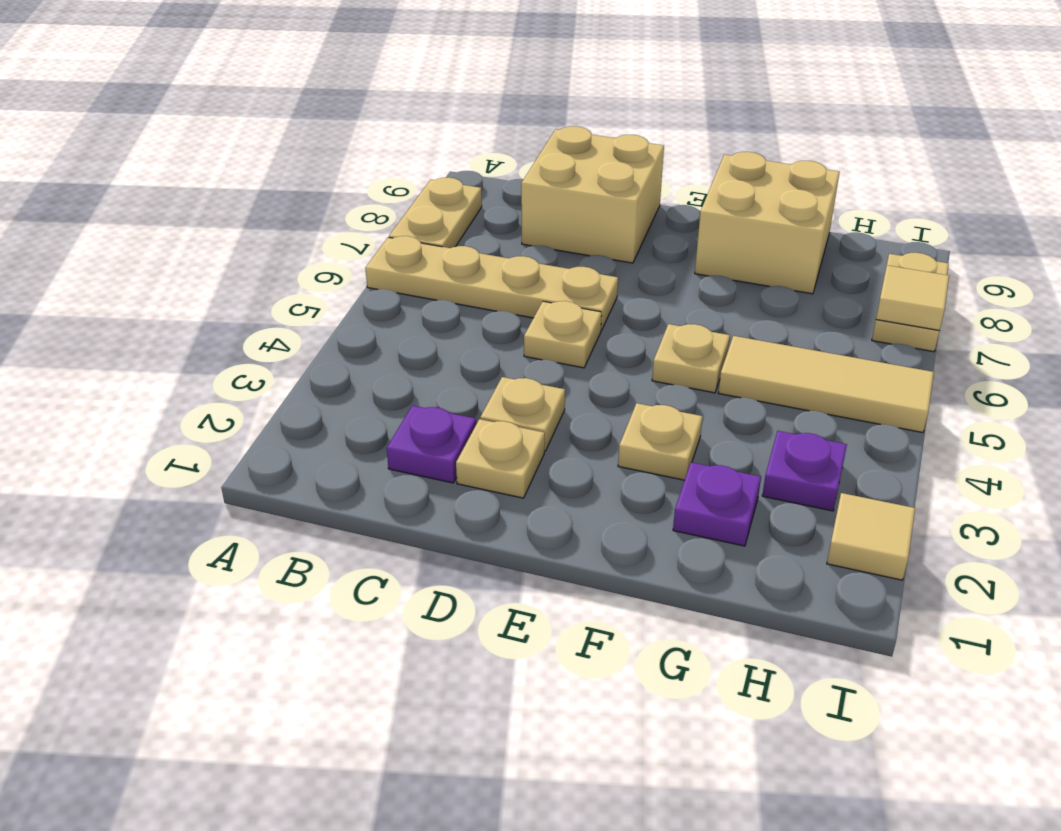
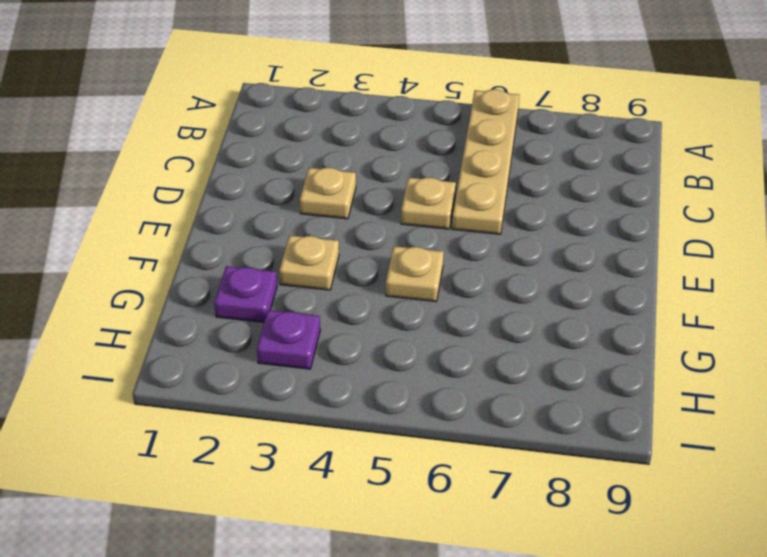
none -> tan 1x2 plate [389,177,482,248]
none -> purple 1x1 plate [387,406,476,483]
none -> tan 2x2 brick [521,126,664,263]

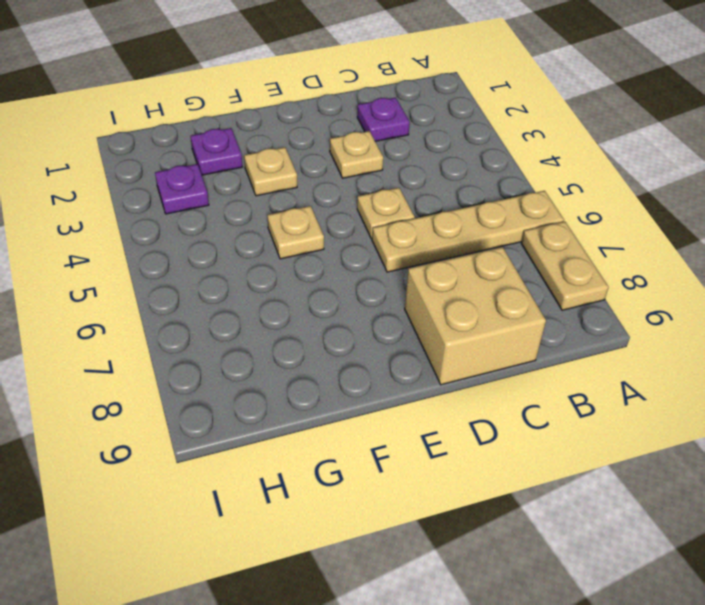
none -> tan 1x1 plate [456,419,545,498]
none -> tan 2x2 brick [695,152,840,294]
none -> tan 1x3 tile [718,336,934,433]

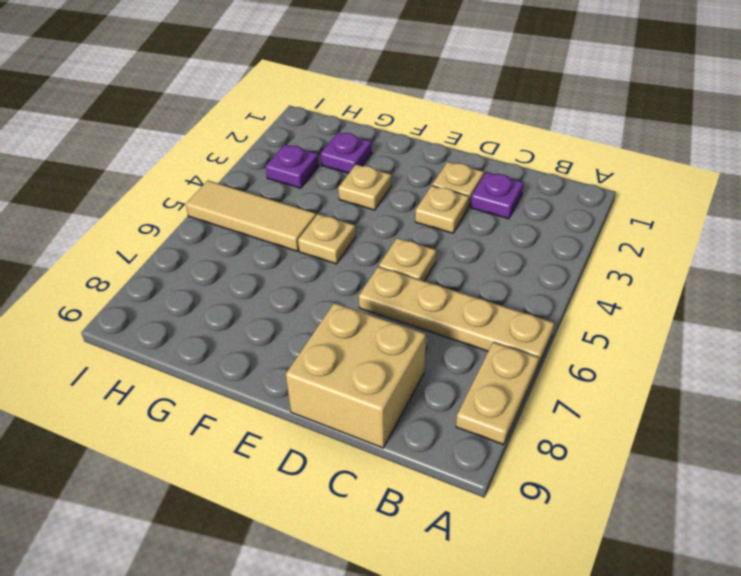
none -> tan 2x2 brick [695,152,840,294]
none -> tan 1x1 tile [827,493,915,580]
none -> tan 1x2 plate [872,253,949,352]

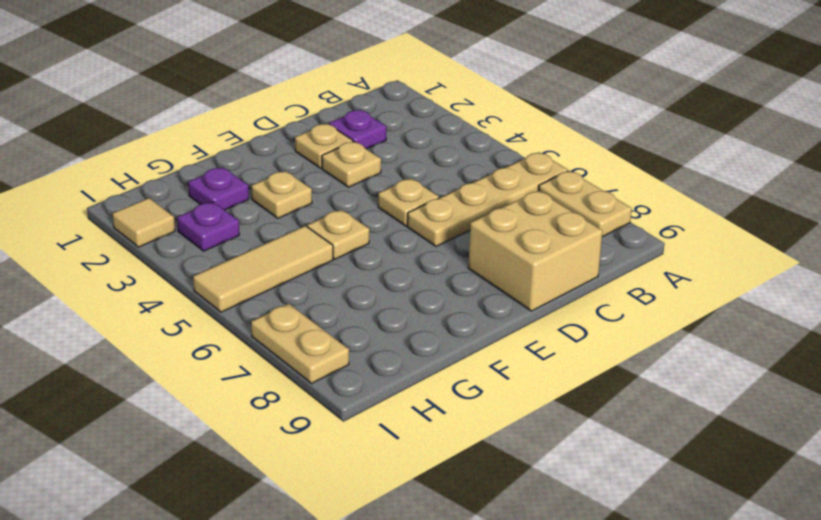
none -> tan 2x2 brick [695,152,840,294]
none -> tan 1x1 tile [876,265,949,331]

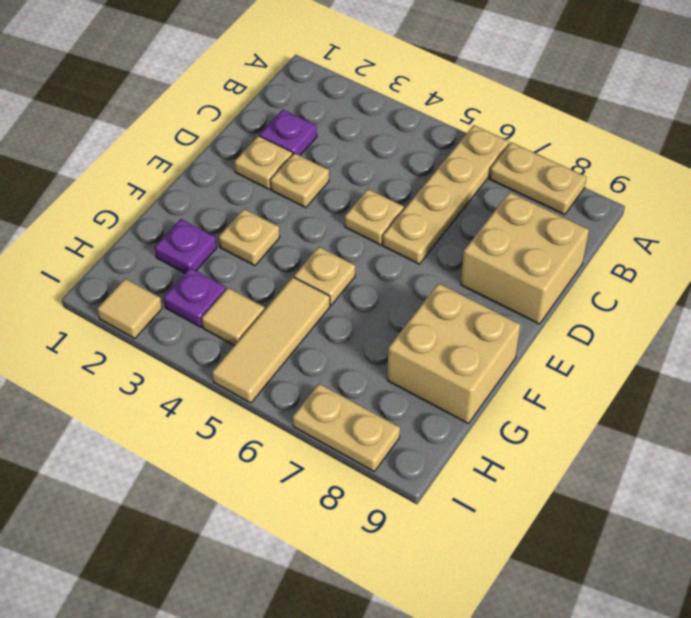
tan 1x1 tile [202,288,265,345] -> tan 1x1 tile moved to [876,265,949,331]

